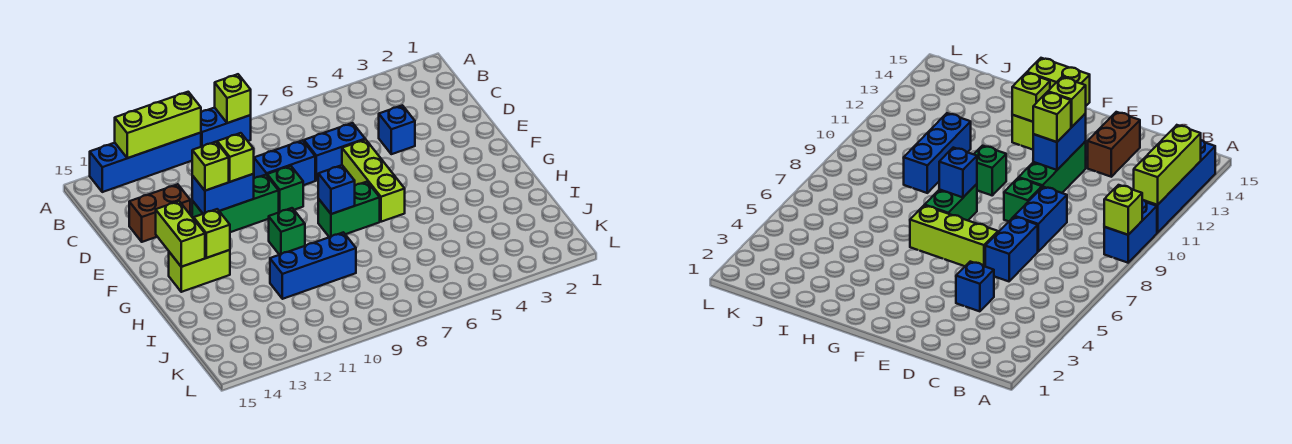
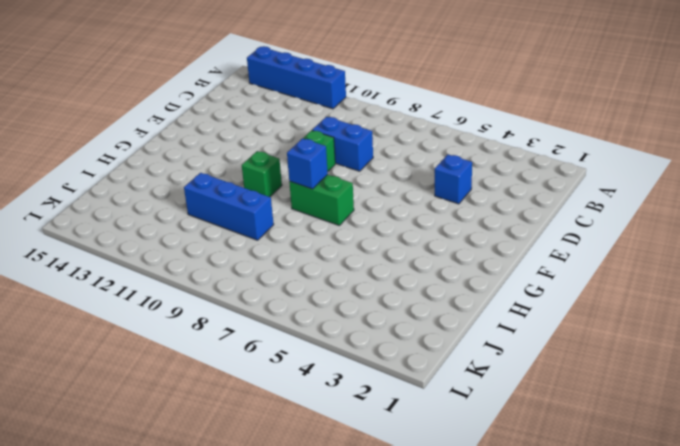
none -> blue 1x2 brick [201,108,251,147]
none -> blue 1x2 brick [304,123,365,181]
none -> brown 1x2 brick [129,184,190,242]

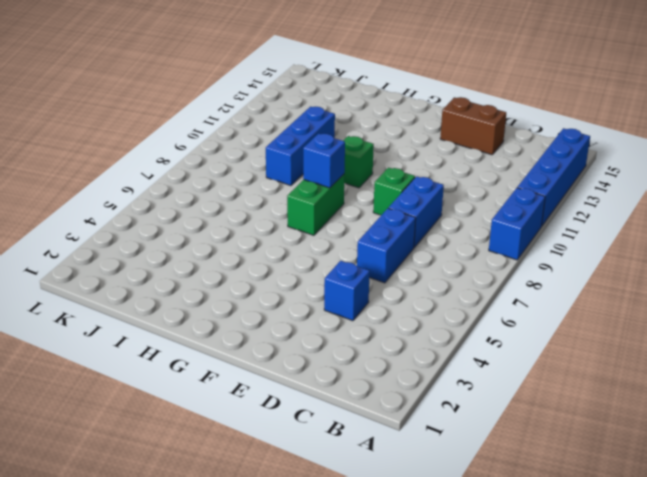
brown 1x2 brick [440,97,506,155] -> brown 1x2 brick turned to [129,184,190,242]
none -> lime 1x3 brick [342,139,405,222]
none -> green 1x3 brick [192,175,279,232]
none -> lime 1x2 brick [169,250,230,292]

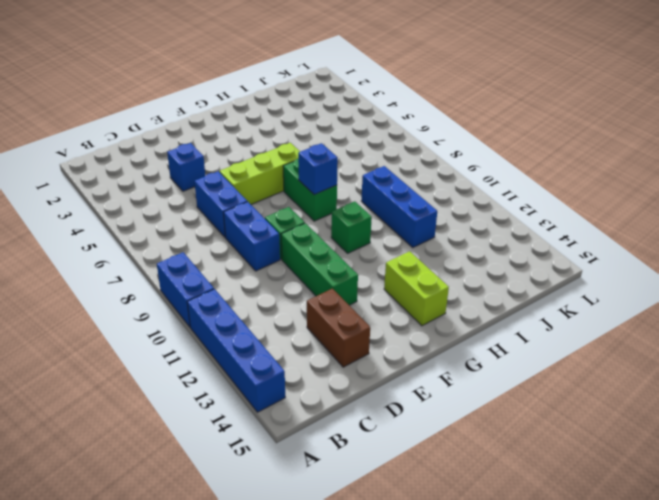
none -> lime 1x1 brick [215,74,251,123]
none -> lime 1x3 brick [115,92,201,158]
none -> blue 1x2 brick [192,174,254,214]

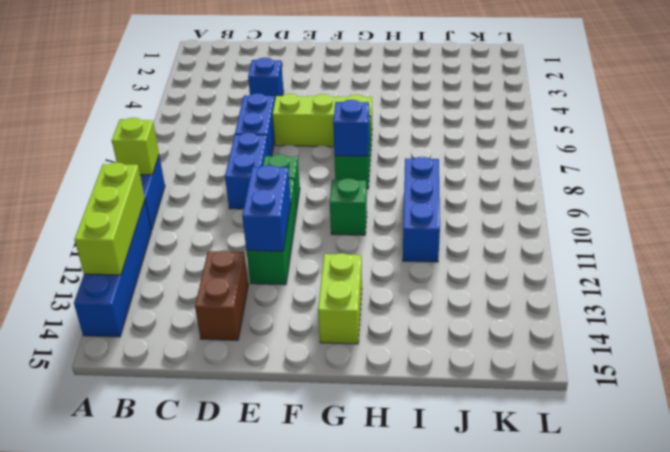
none -> lime 1x2 brick [156,201,205,267]
none -> lime 1x1 brick [194,209,230,258]
none -> lime 1x1 brick [217,133,254,182]

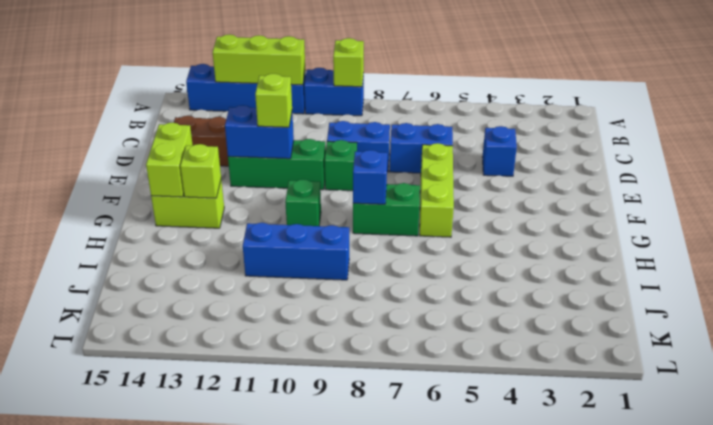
none -> lime 1x1 brick [192,142,229,191]

